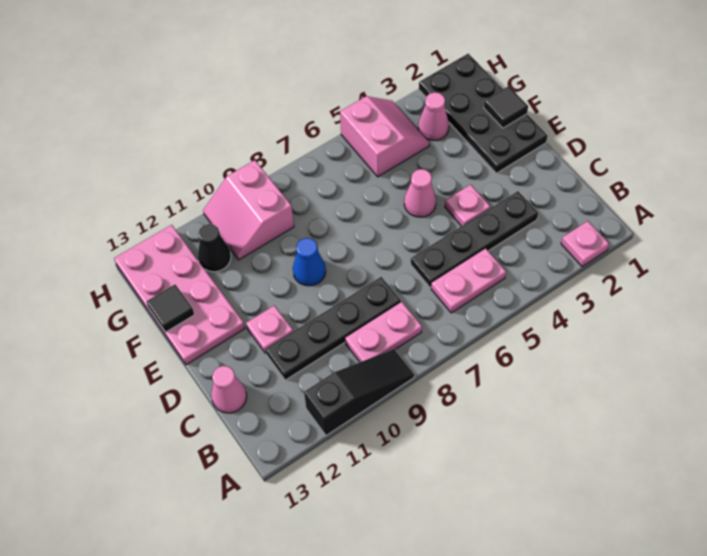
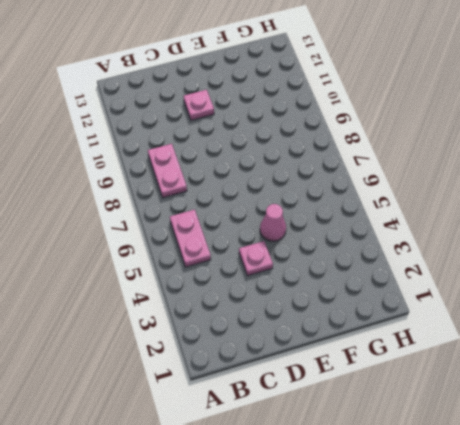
none -> pink 1x1 plate [561,221,609,266]
none -> black 1x3 slope [304,349,414,436]
none -> black 1x4 plate [411,191,538,288]

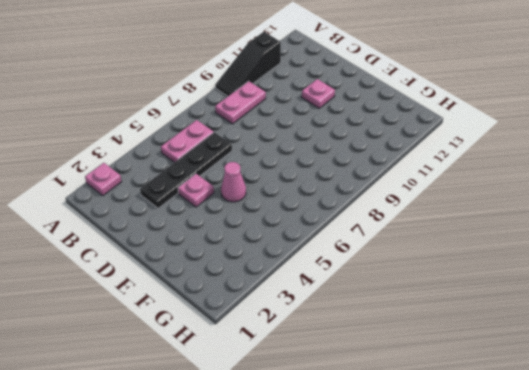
none -> black 1x4 plate [265,277,401,380]
none -> pink 1x1 cone [211,366,247,413]
none -> black 2x4 plate [419,54,547,173]

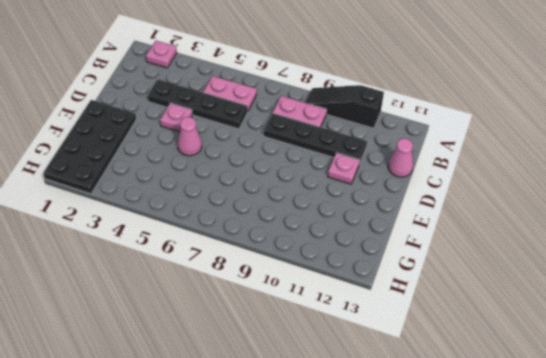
none -> blue 1x1 cone [293,238,326,286]
none -> pink 2x4 plate [114,225,245,365]
none -> pink 1x1 cone [418,92,449,140]

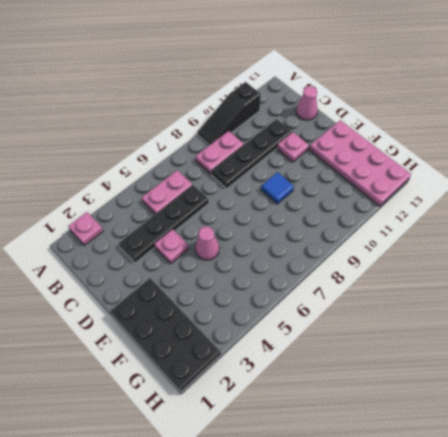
blue 1x1 tile [261,172,294,204] -> blue 1x1 cone [293,238,326,286]
none -> pink 1x1 cone [418,92,449,140]
none -> pink 2x2 slope [340,96,429,177]
none -> pink 2x2 slope [203,160,294,260]

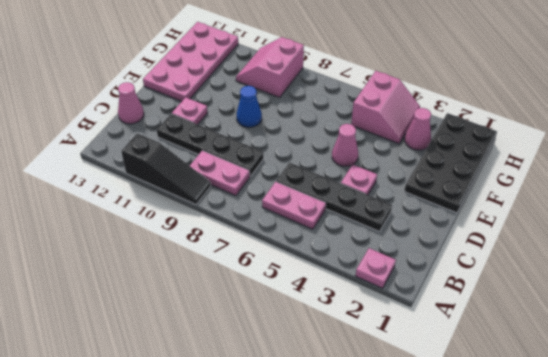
none -> black 1x1 cone [198,224,231,272]
none -> black 1x1 tile [484,86,528,128]
none -> black 1x1 tile [146,285,195,332]

